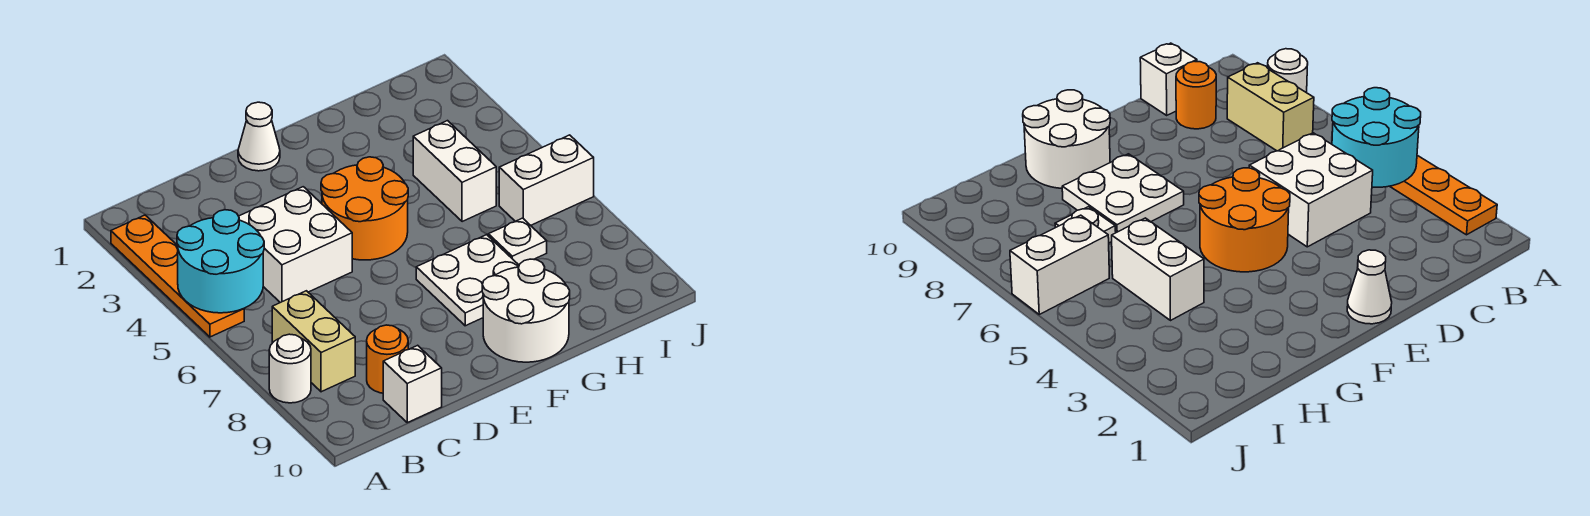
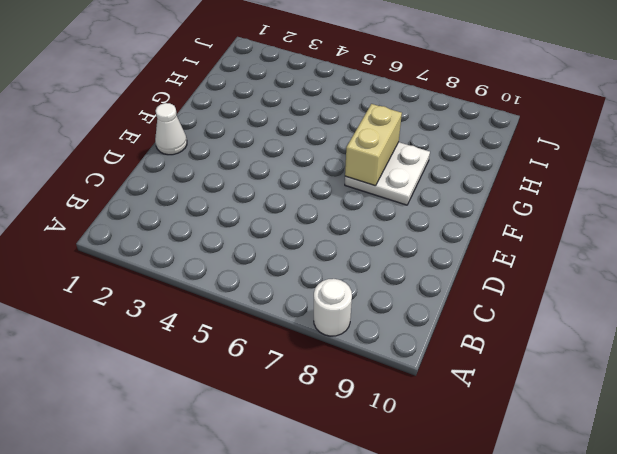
tan 1x2 brick [345,104,402,186] -> tan 1x2 brick turned to [272,291,355,392]
none -> orange 1x4 plate [111,215,244,337]
none -> white 2x2 brick [239,187,352,303]
none -> orange 1x1 round brick [367,325,408,393]

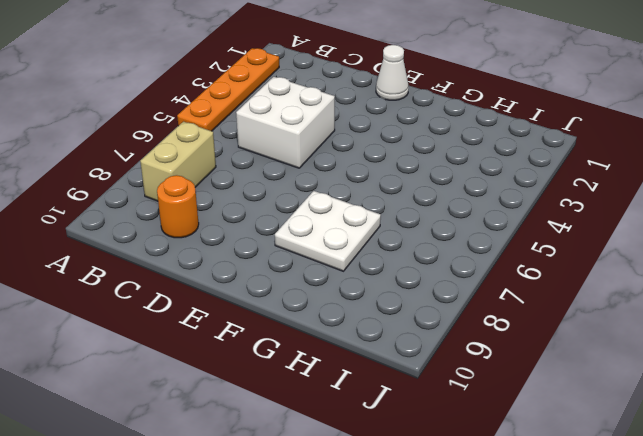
none -> white 1x1 round brick [269,334,311,403]
none -> white 1x1 brick [383,345,442,423]
none -> orange 2x2 round brick [321,157,408,260]

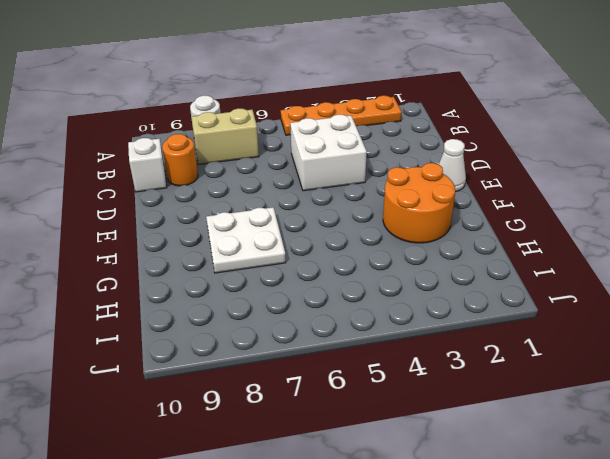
orange 2x2 round brick [383,163,455,243] -> orange 2x2 round brick moved to [321,157,408,260]
none -> white 2x2 round brick [482,259,570,362]
none -> white 1x2 brick [413,121,496,222]
none -> white 1x1 plate [488,218,547,265]

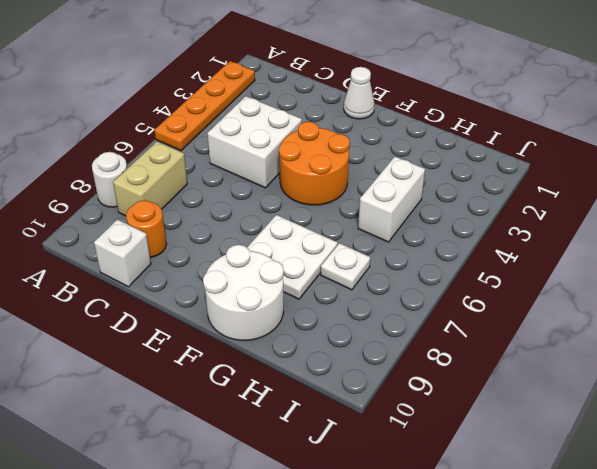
none -> white 1x2 brick [499,135,594,225]
none -> cyan 2x2 round brick [177,210,264,313]

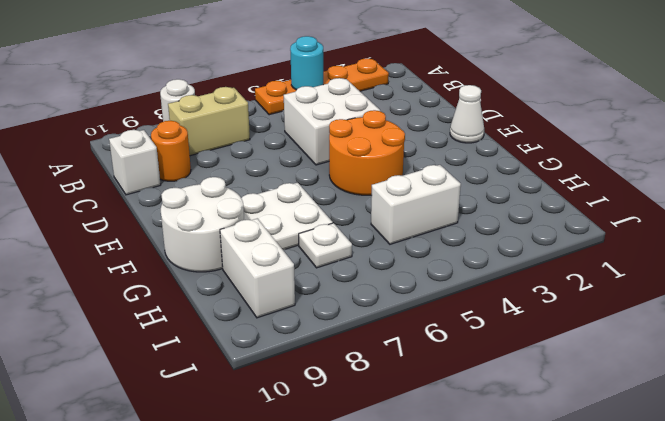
cyan 1x1 round brick [290,36,323,90] -> cyan 2x2 round brick [177,210,264,313]
white 1x2 brick [220,218,295,318] -> white 1x2 brick moved to [499,135,594,225]

